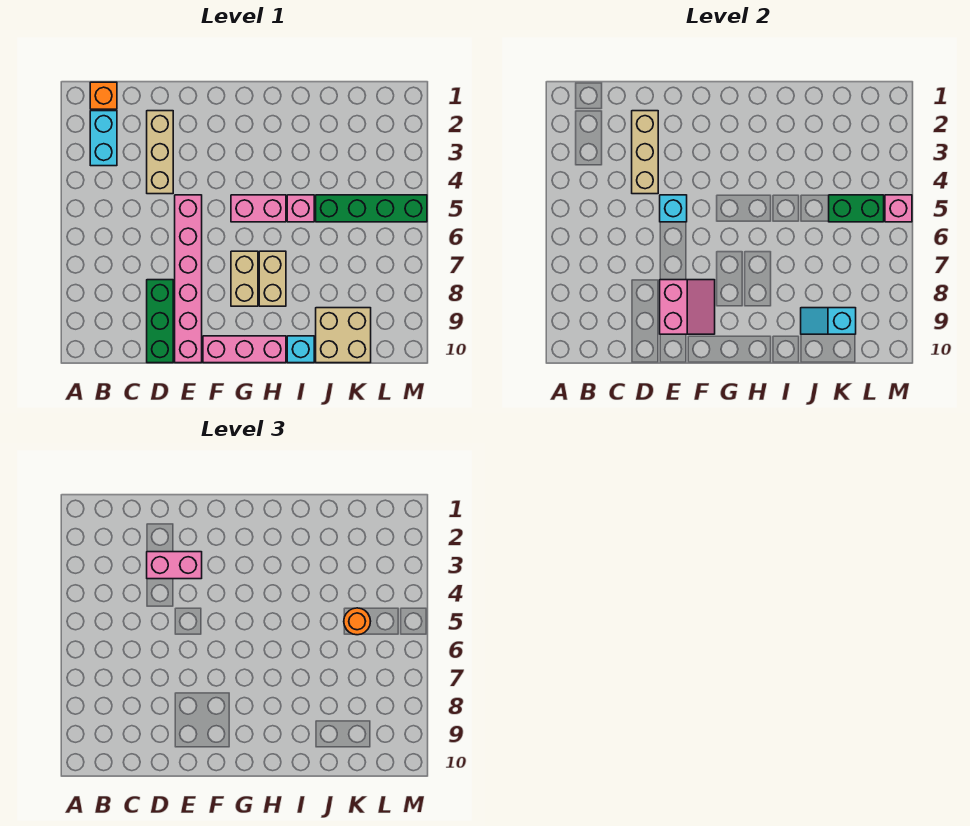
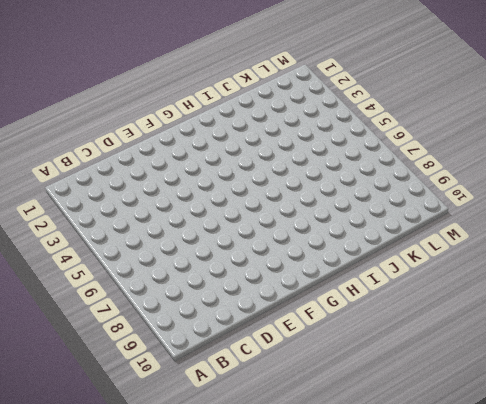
none -> orange 1x1 brick [90,82,117,109]
none -> cyan 1x2 brick [90,111,117,166]
none -> tan 1x3 brick [147,111,173,194]

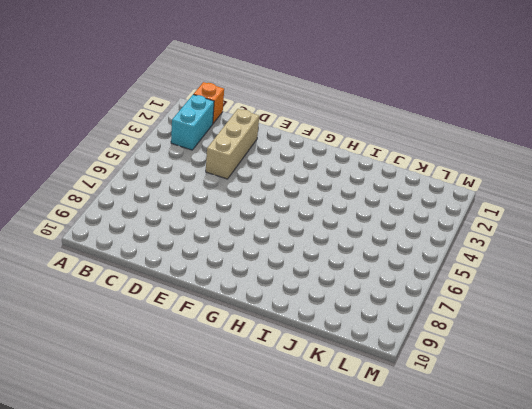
none -> green 1x3 brick [147,280,173,363]
none -> pink 1x6 brick [175,195,202,363]
none -> pink 1x3 brick [203,336,286,363]

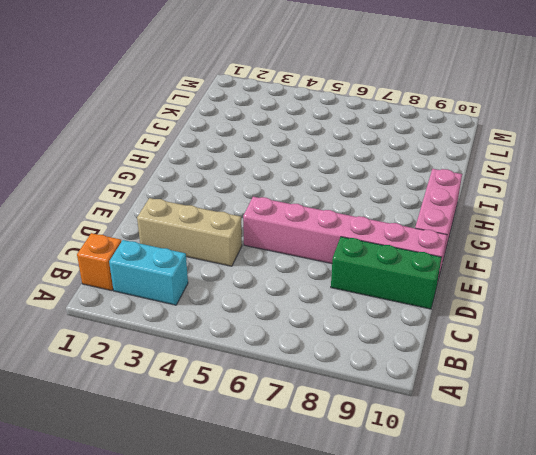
none -> pink 1x2 brick [231,195,286,222]
none -> tan 1x2 brick [231,251,258,306]
none -> tan 1x2 brick [259,251,286,306]

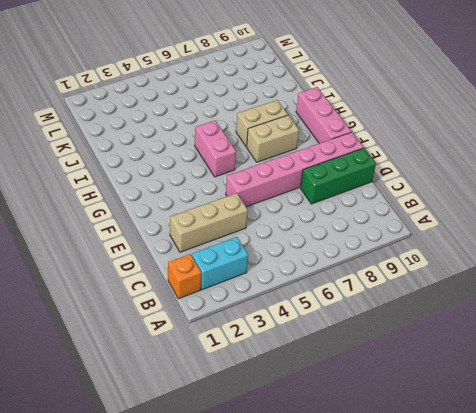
none -> pink 1x1 brick [287,195,314,222]
none -> cyan 1x1 brick [287,336,314,363]
none -> green 1x4 brick [316,195,427,222]

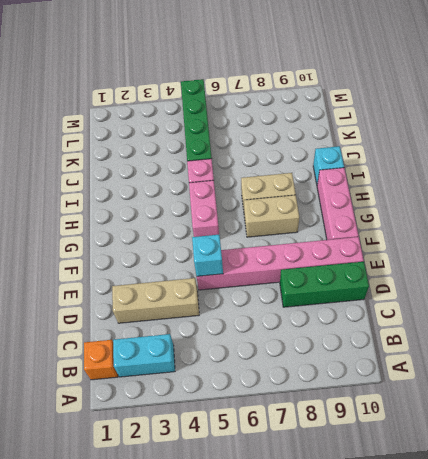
none -> tan 2x2 brick [316,308,371,363]
none -> tan 1x3 brick [632,111,658,194]
none -> pink 2x2 slope [660,280,715,334]

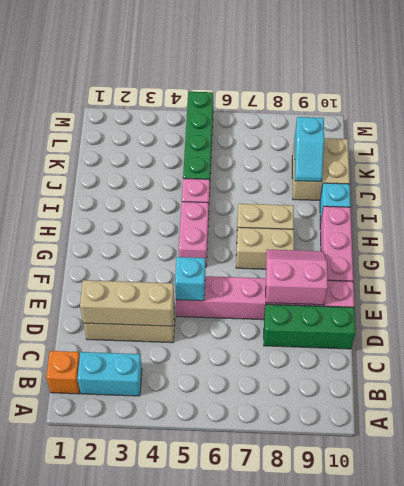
none -> green 1x2 brick [829,195,884,222]
none -> pink 1x1 brick [885,195,912,222]
none -> pink 1x2 brick [147,552,202,579]

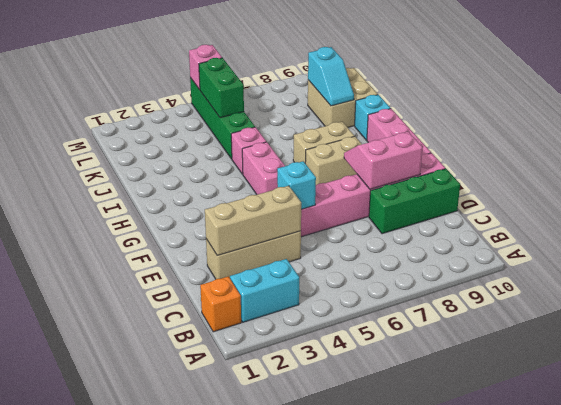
none -> pink 1x2 brick [147,552,202,579]
none -> orange 1x1 round brick [344,608,371,635]

